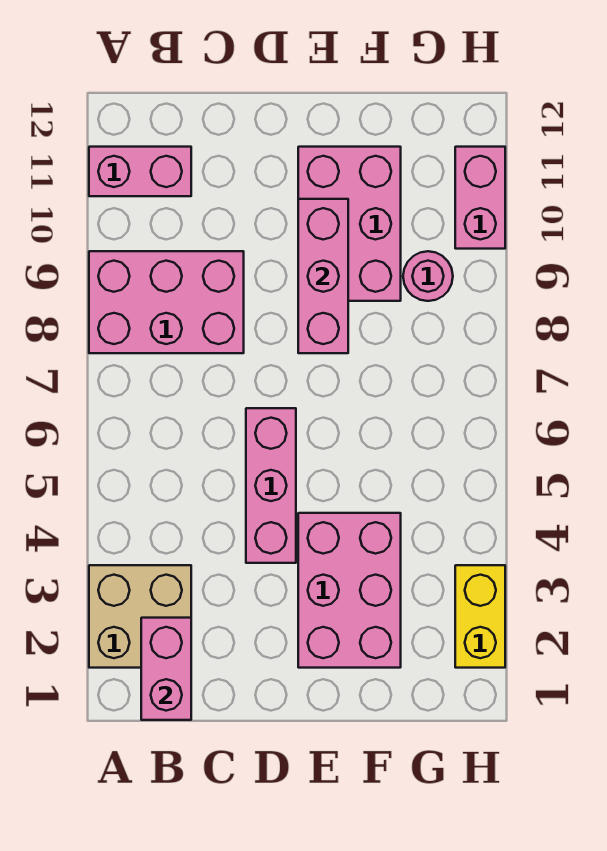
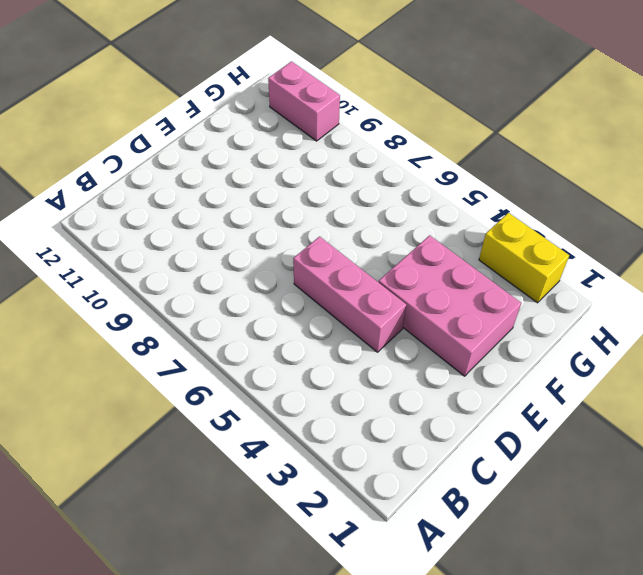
none -> tan 2x2 brick [89,565,191,668]
none -> pink 2x3 brick [89,251,244,353]

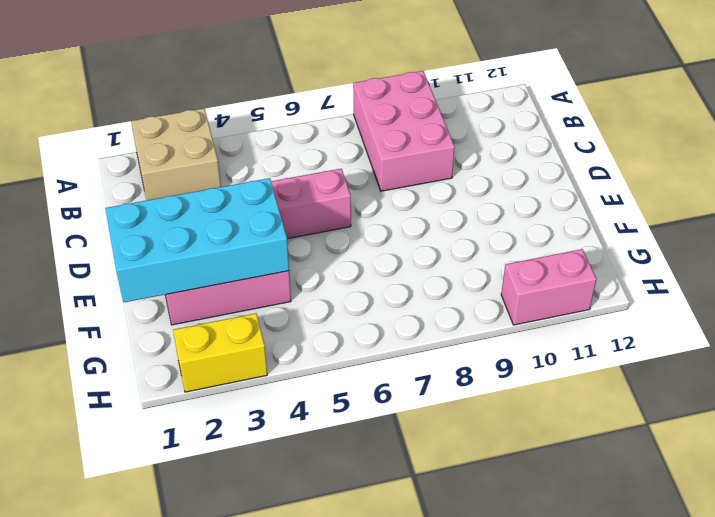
cyan 2x4 brick [105,178,289,302] -> none
none -> pink 1x2 brick [89,147,191,196]
none -> pink 2x3 brick [298,147,401,301]

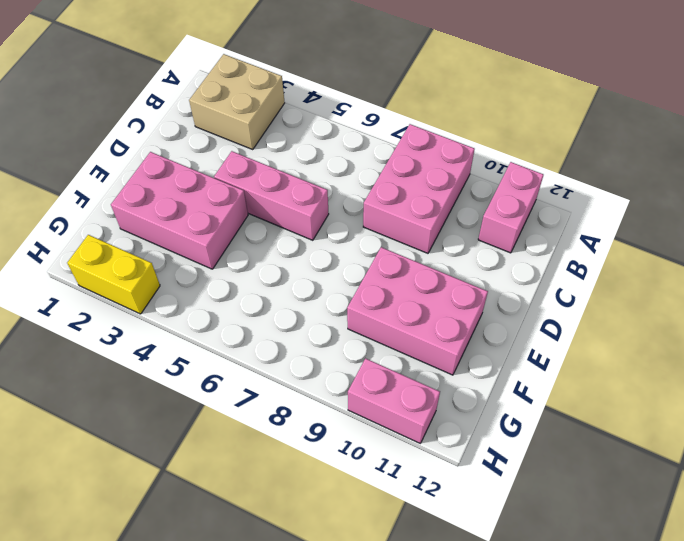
none -> pink 1x1 round brick [403,251,453,301]
none -> pink 1x2 brick [141,618,191,720]

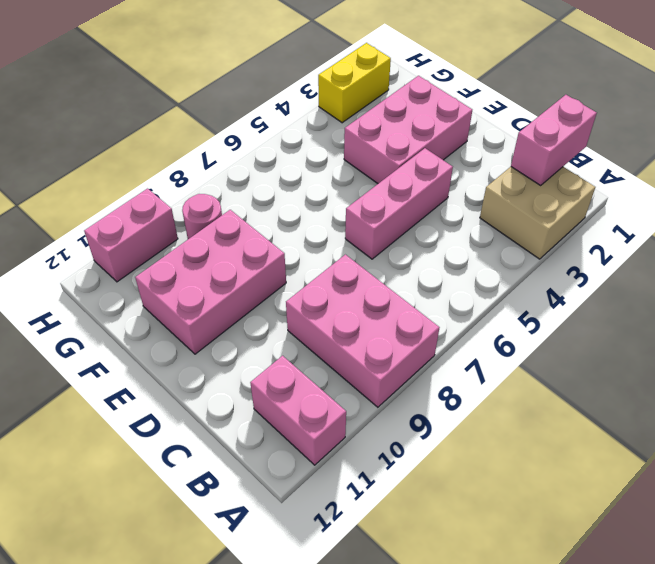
none -> pink 1x3 brick [298,199,348,353]

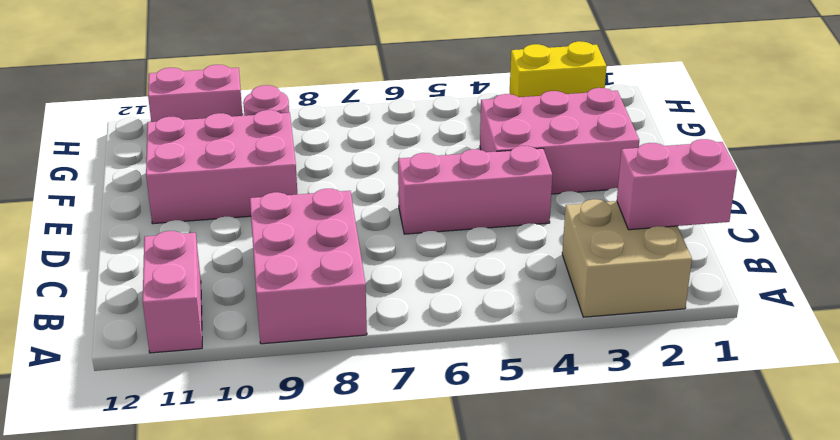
none -> pink 1x3 brick [298,199,348,353]

